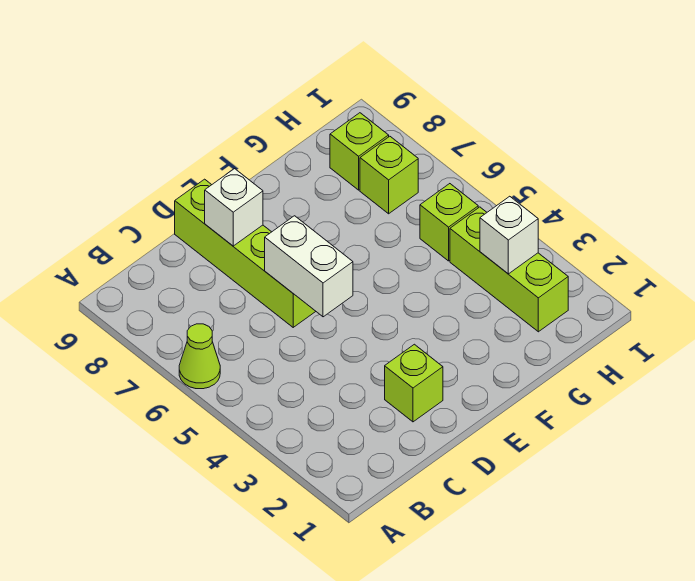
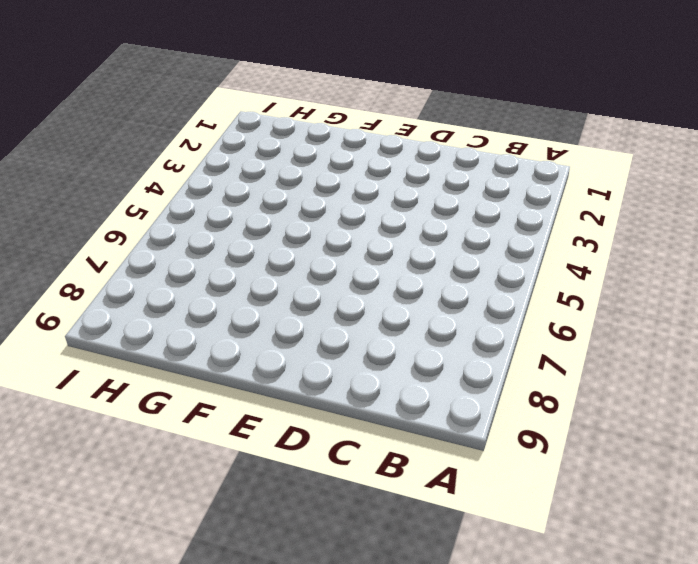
none -> lime 1x1 cone [179,324,220,389]
none -> lime 1x1 brick [385,344,443,422]

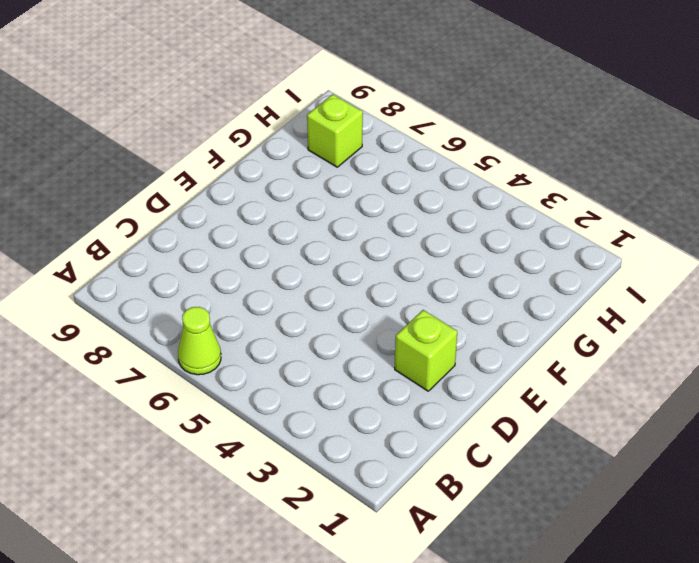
none -> lime 1x4 brick [175,179,316,327]
none -> lime 1x3 brick [450,207,568,332]

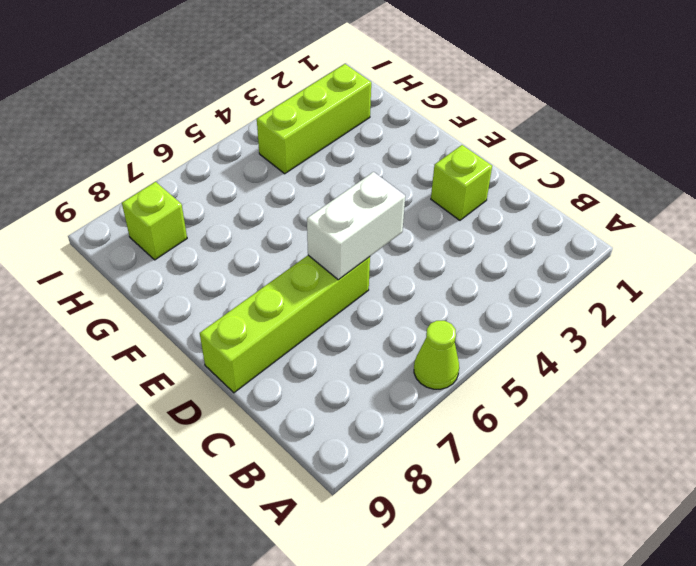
none -> lime 1x1 brick [420,184,478,261]
none -> lime 1x1 brick [360,136,418,214]

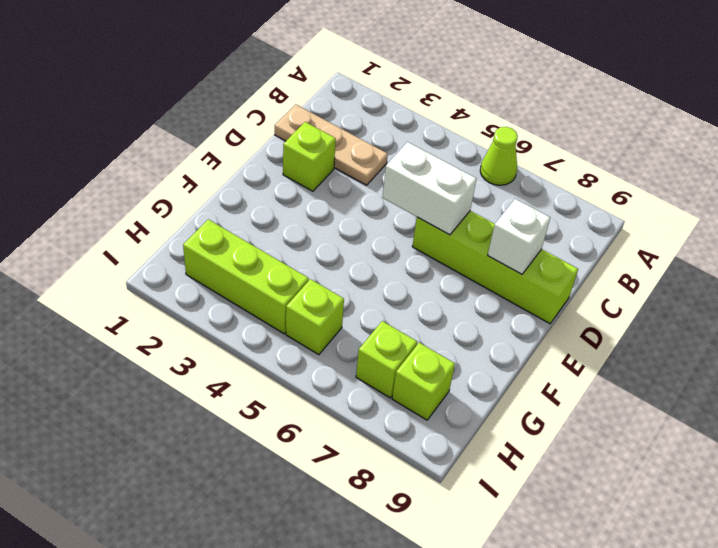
tan 1x3 plate [275,105,388,185] -> none
none -> white 1x1 brick [480,196,538,274]

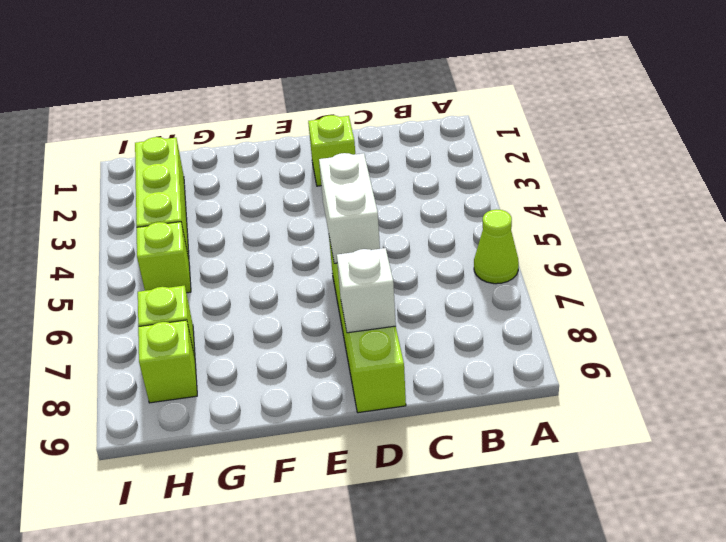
none -> white 1x1 brick [480,196,538,274]

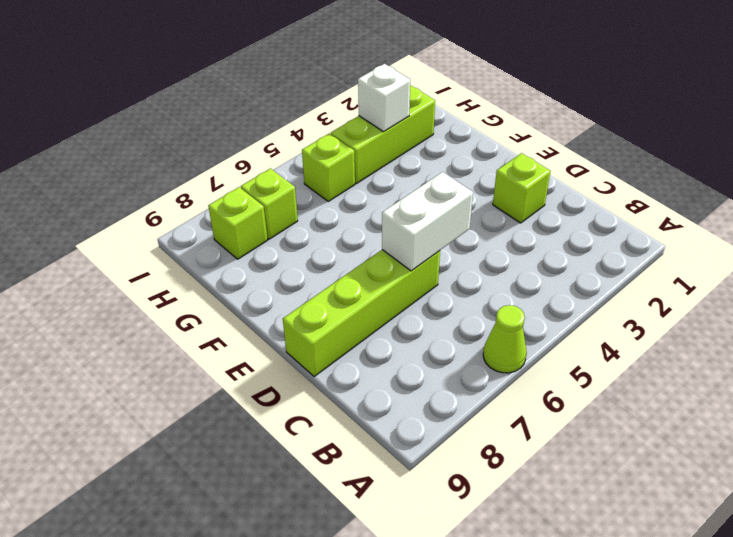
none -> white 1x1 brick [205,169,263,246]

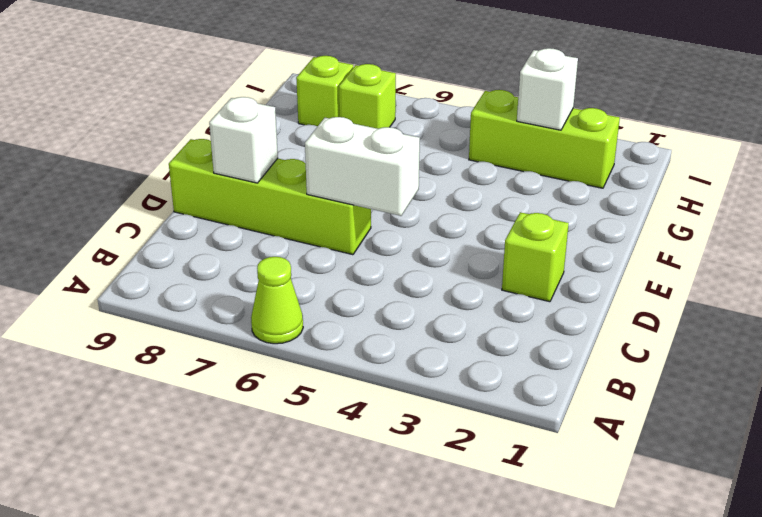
none -> lime 1x1 brick [420,184,478,261]

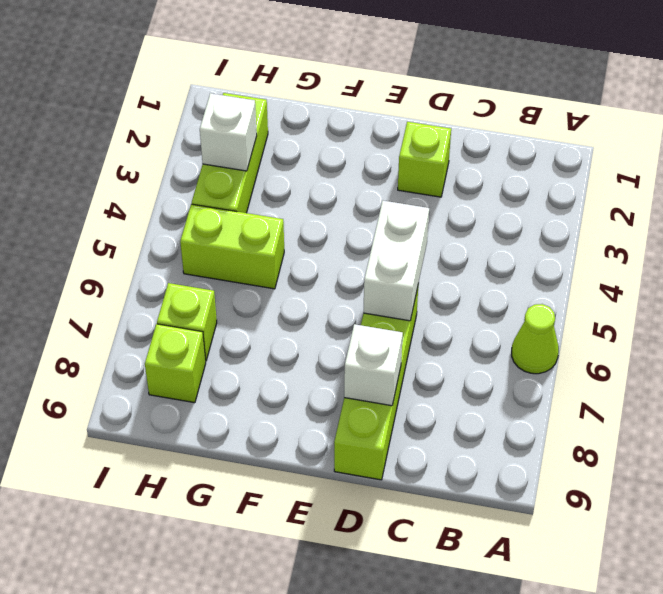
lime 1x2 brick [180,204,284,289] -> lime 1x1 brick [420,184,478,261]

